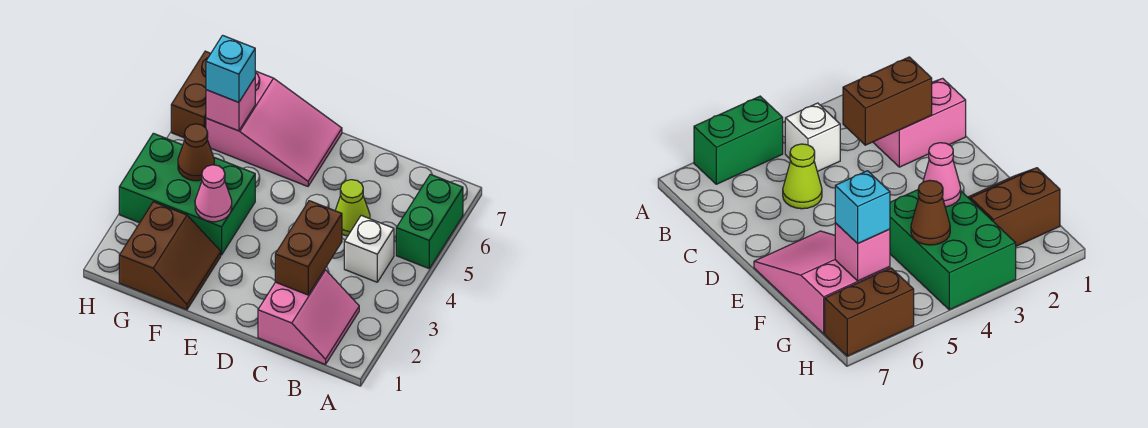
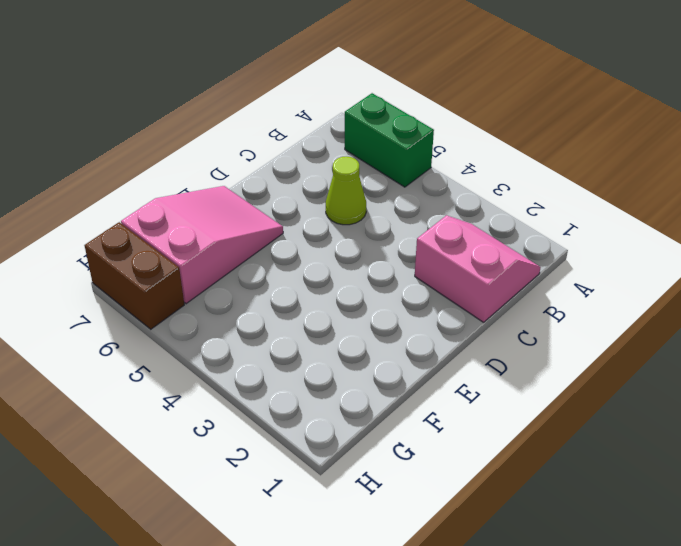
none -> white 1x1 brick [344,215,394,282]
none -> brown 2x2 slope [119,202,221,310]
none -> green 2x3 brick [119,133,255,255]

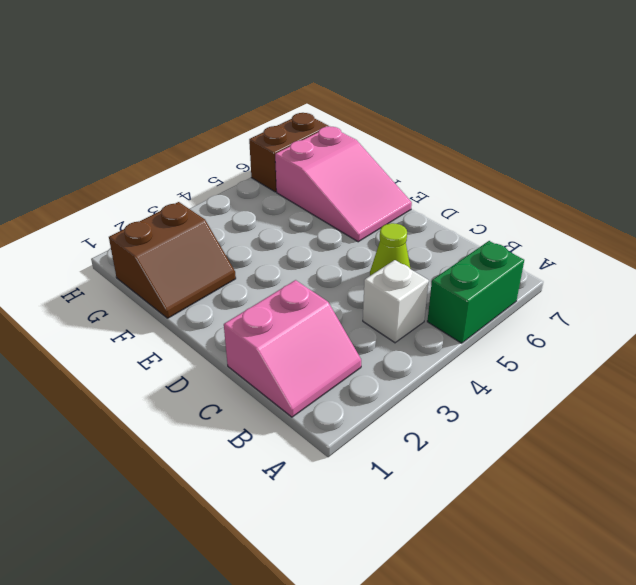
none -> green 2x3 brick [119,133,255,255]
none -> brown 1x2 brick [275,201,342,295]
none -> pink 1x1 cone [195,165,232,222]

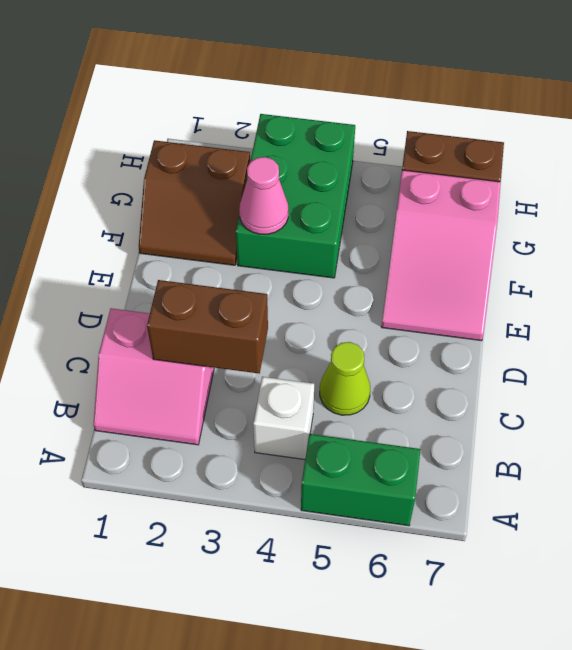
none -> brown 1x1 cone [178,124,214,181]
none -> pink 1x1 brick [206,78,255,131]
none -> cyan 1x1 brick [206,35,255,102]

